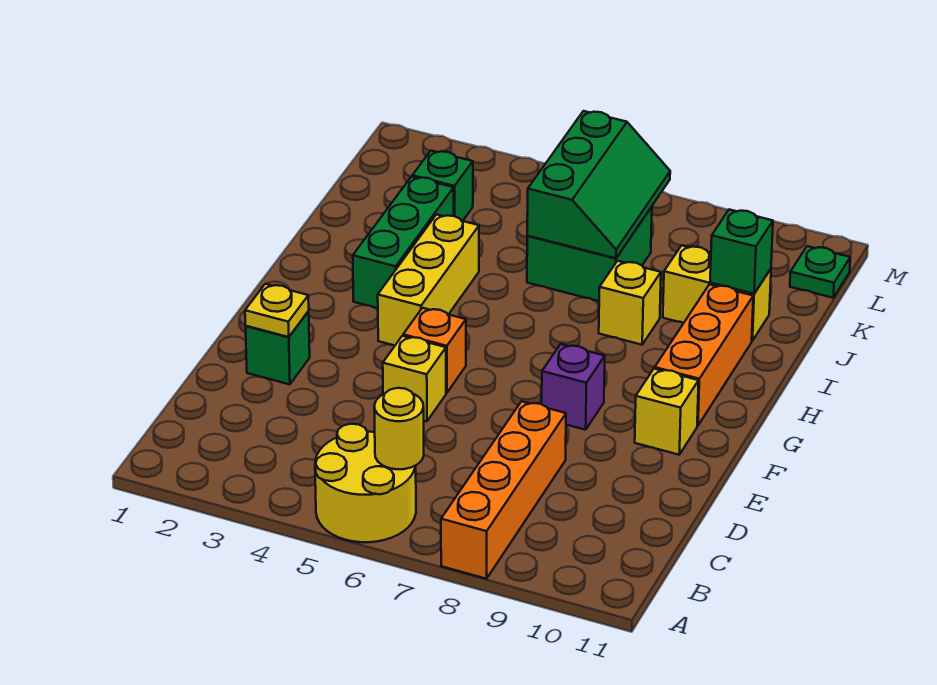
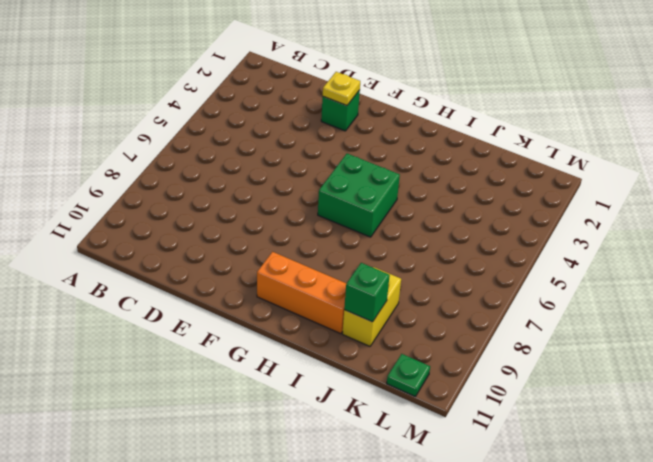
green 2x2 brick [318,154,400,237] -> green 2x2 brick moved to [527,207,652,301]
none -> yellow 2x2 round brick [315,424,416,542]
none -> orange 1x4 brick [441,401,566,579]
none -> yellow 1x1 brick [383,336,446,421]

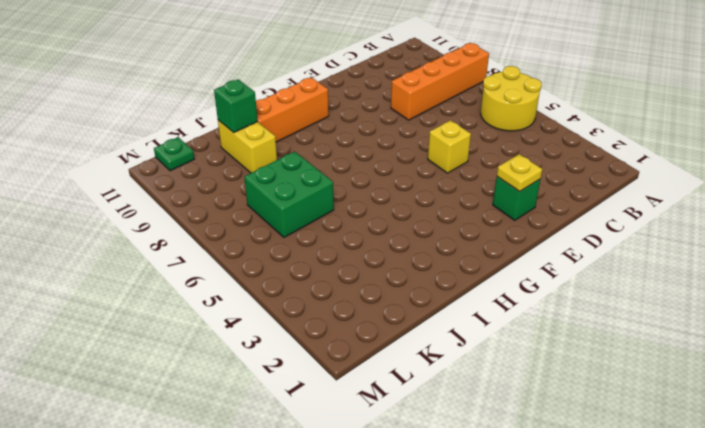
none -> orange 1x1 brick [403,308,466,393]
none -> purple 1x1 brick [541,344,605,430]
none -> yellow 1x1 brick [635,369,699,455]

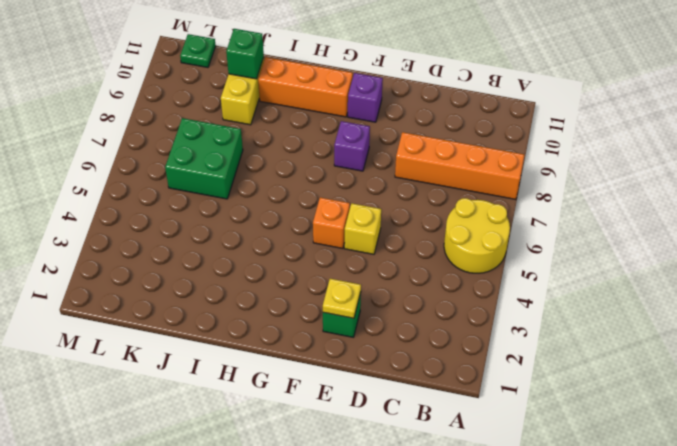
purple 1x1 brick [348,73,383,122] -> yellow 1x1 brick [635,369,699,455]
none -> yellow 1x3 brick [378,214,479,345]
none -> green 1x3 brick [353,177,454,308]
none -> yellow 1x1 brick [599,261,661,345]

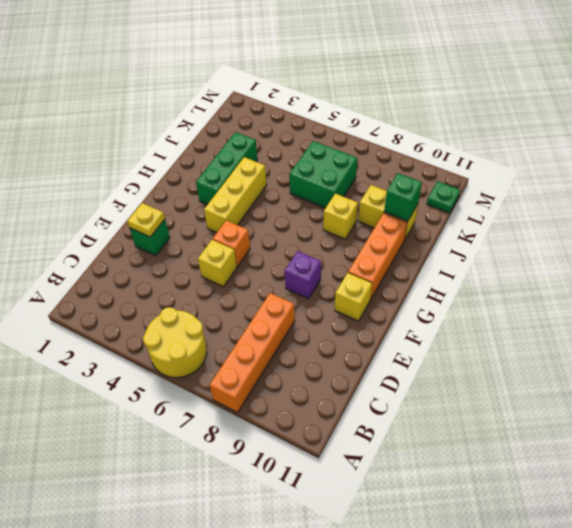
none -> green 1x1 brick [412,151,473,221]
none -> yellow 1x1 round brick [374,388,424,469]
none -> green 2x3 slope [527,111,670,258]

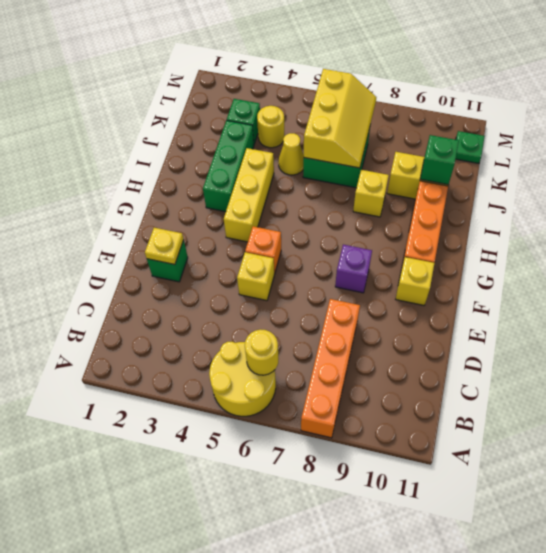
yellow 1x1 cone [278,133,304,175] -> none
yellow 2x3 slope [304,69,376,168] -> green 2x3 slope [527,111,670,258]
yellow 1x1 round brick [257,106,284,148] -> none

